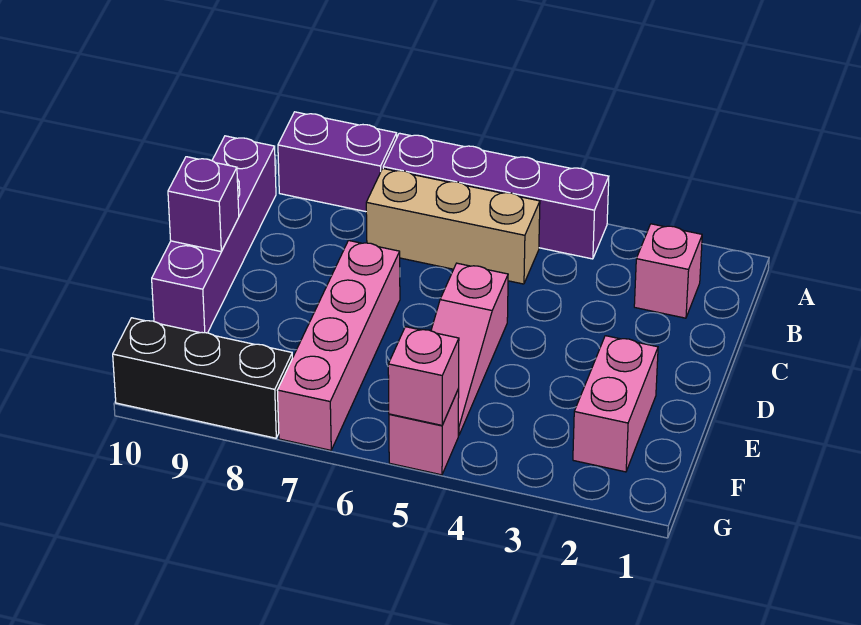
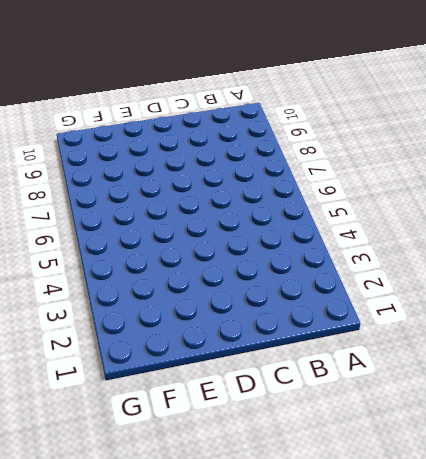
none -> purple 1x4 brick [383,133,609,259]
none -> purple 1x2 brick [278,112,397,212]
none -> pink 1x1 brick [634,224,702,318]

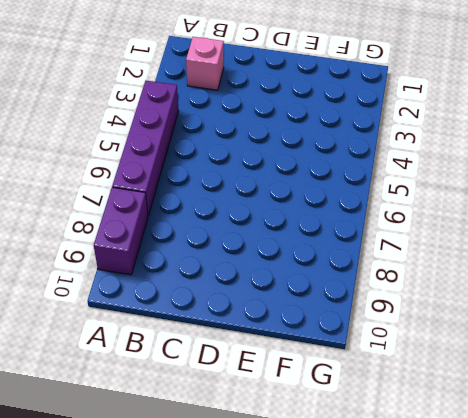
none -> tan 1x3 brick [366,169,540,284]
none -> purple 1x4 brick [152,136,276,333]
none -> pink 1x3 slope [431,263,508,435]

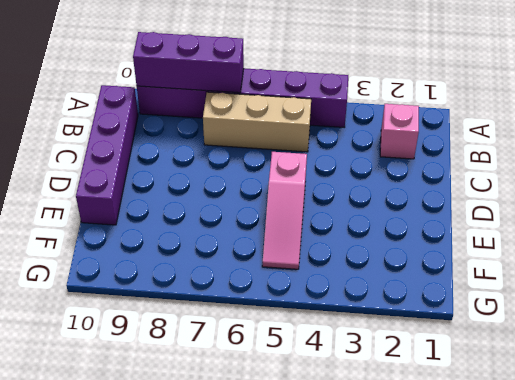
purple 1x3 brick [133,32,244,93] -> none
none -> pink 1x4 brick [277,241,400,450]
none -> pink 1x2 brick [573,336,658,472]
none -> pink 1x1 brick [389,389,459,475]

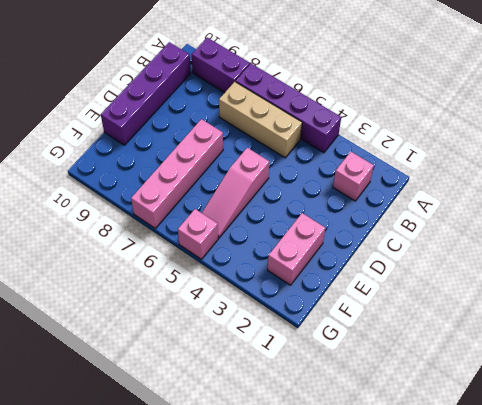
none -> black 1x3 brick [113,318,292,438]
none -> purple 1x1 brick [168,157,239,251]
none -> pink 1x1 brick [388,327,459,425]

